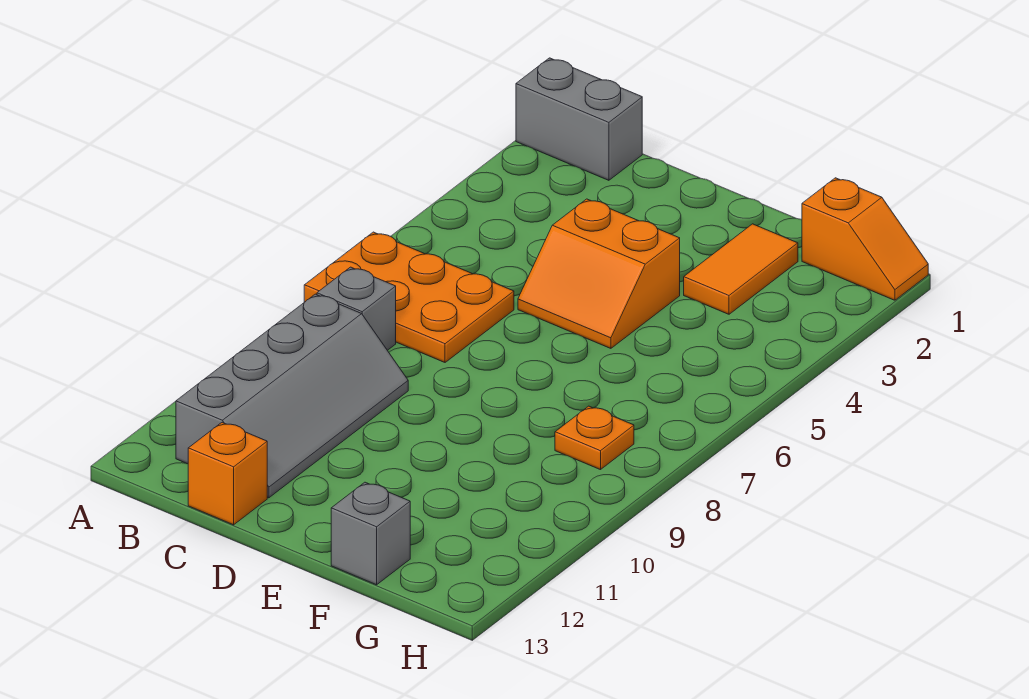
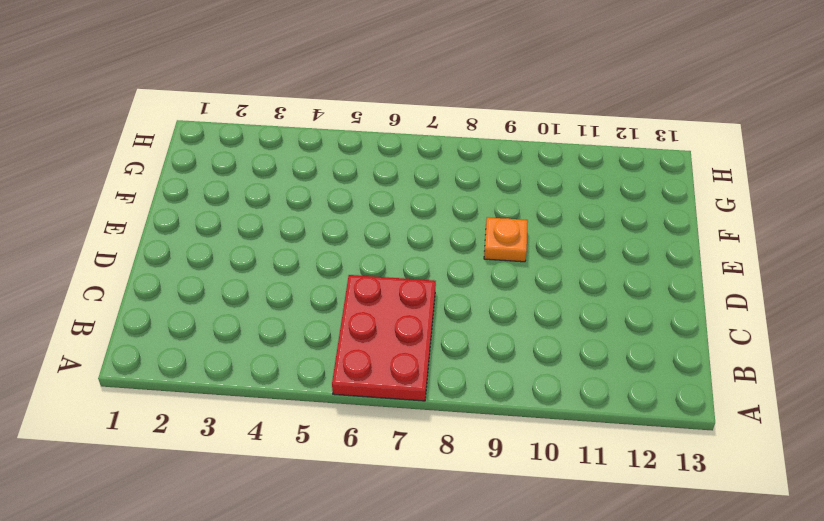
red 2x3 plate [332,275,436,401] -> orange 2x3 plate [304,232,514,362]
orange 1x1 plate [484,217,528,262] -> orange 1x1 plate moved to [555,406,634,470]
none -> grey 1x2 brick [516,58,642,180]
none -> grey 1x1 brick [317,267,396,350]

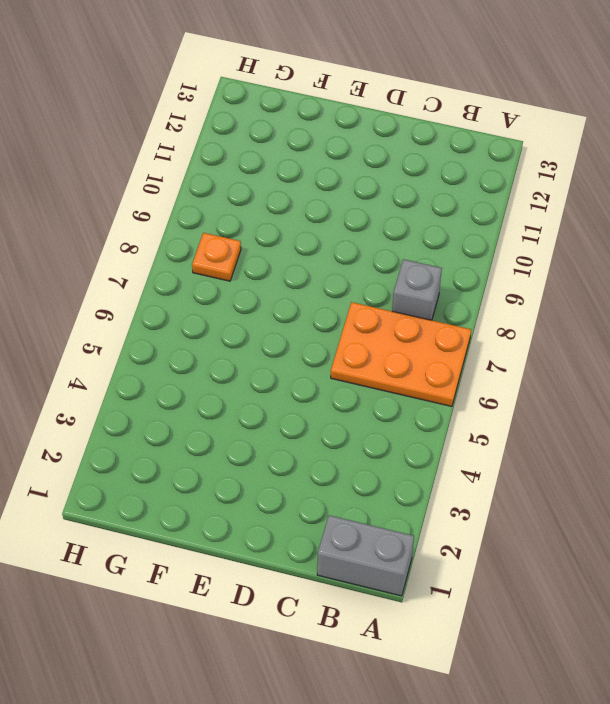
none -> grey 2x4 slope [176,294,408,498]
none -> orange 1x1 brick [188,422,267,525]

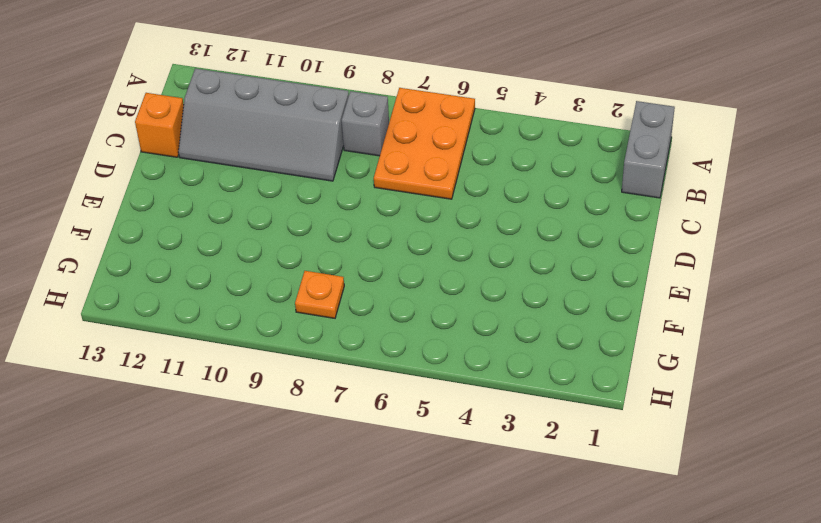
none -> orange 2x2 slope [518,199,680,348]
none -> orange 1x2 tile [684,224,798,314]

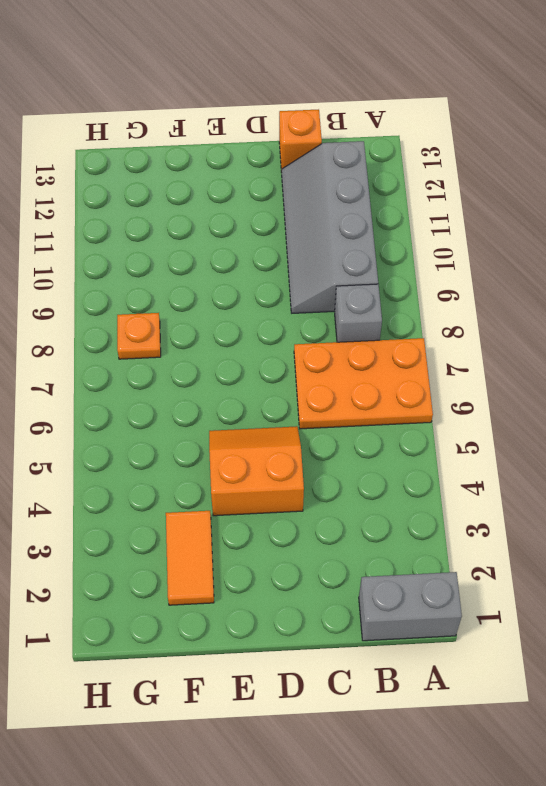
none -> grey 1x1 brick [331,482,410,585]
none -> orange 1x2 slope [802,178,928,300]

